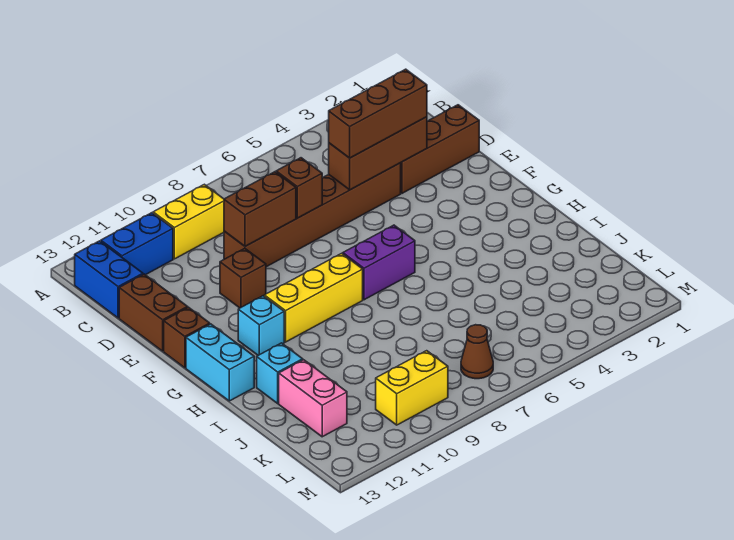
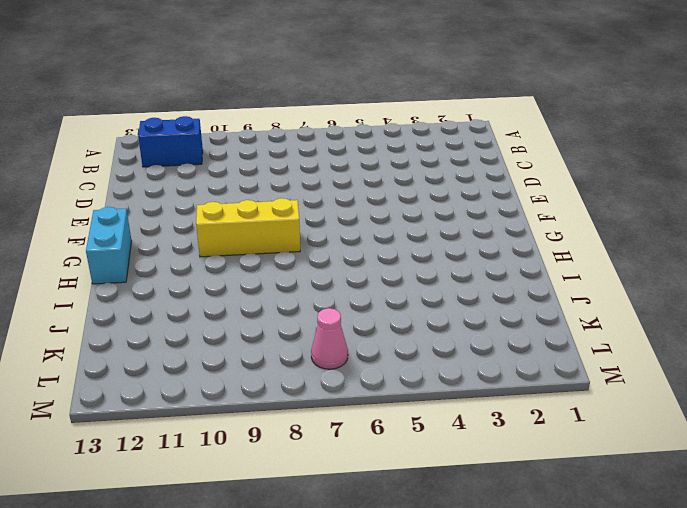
pink 1x1 cone [311,308,348,369] -> brown 1x1 cone [461,325,493,379]
none -> yellow 1x2 brick [153,184,224,259]
none -> blue 1x2 brick [75,241,143,318]
none -> brown 1x3 brick [401,105,479,193]

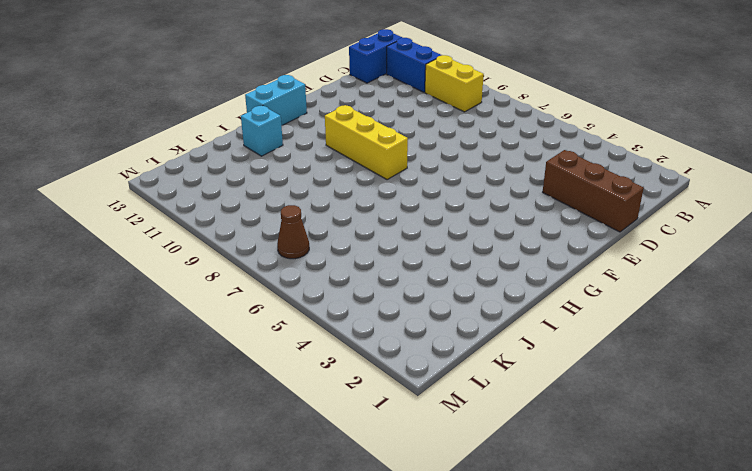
none -> brown 1x6 brick [224,163,401,267]
none -> brown 1x2 brick [119,274,188,351]
none -> brown 1x1 brick [220,248,266,308]

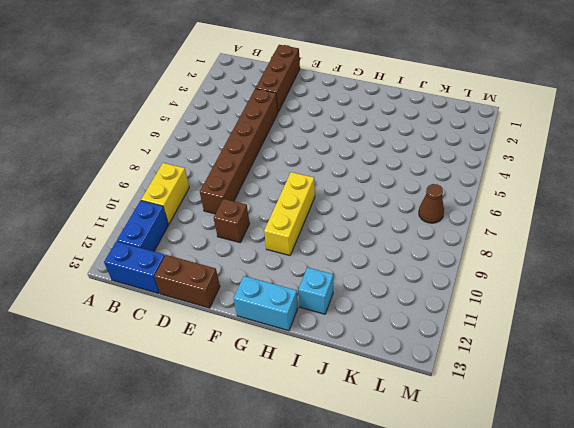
none -> brown 1x1 brick [164,307,210,368]
none -> purple 1x2 brick [343,225,415,300]
none -> cyan 1x1 brick [238,296,284,355]

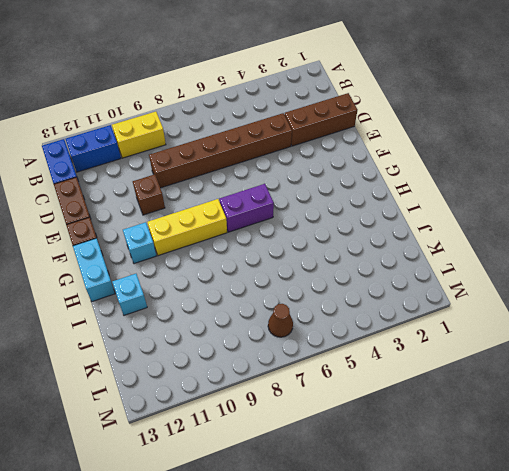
none -> pink 1x2 brick [279,360,347,437]
none -> yellow 1x2 brick [376,351,448,425]
none -> brown 1x3 brick [329,117,427,190]

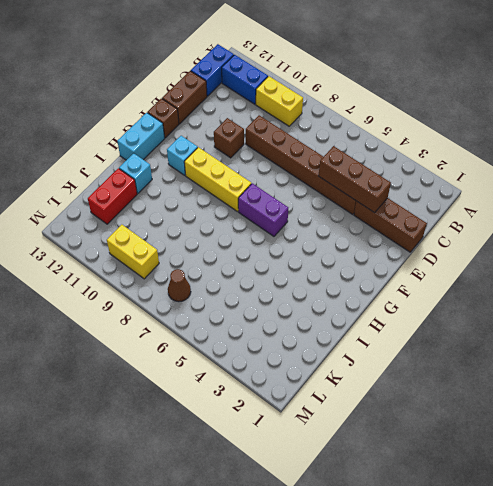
red 1x2 brick [88,168,137,224] -> pink 1x2 brick [279,360,347,437]
none -> brown 1x1 brick [276,158,322,218]
none -> brown 1x2 brick [224,172,296,246]
none -> brown 1x3 brick [329,69,427,158]

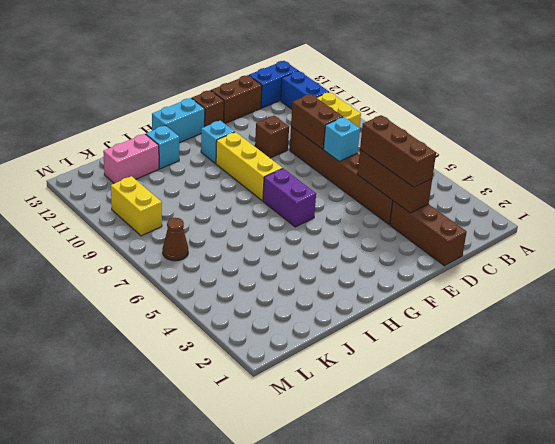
cyan 1x1 brick [323,117,360,161] -> brown 1x1 brick [276,158,322,218]

